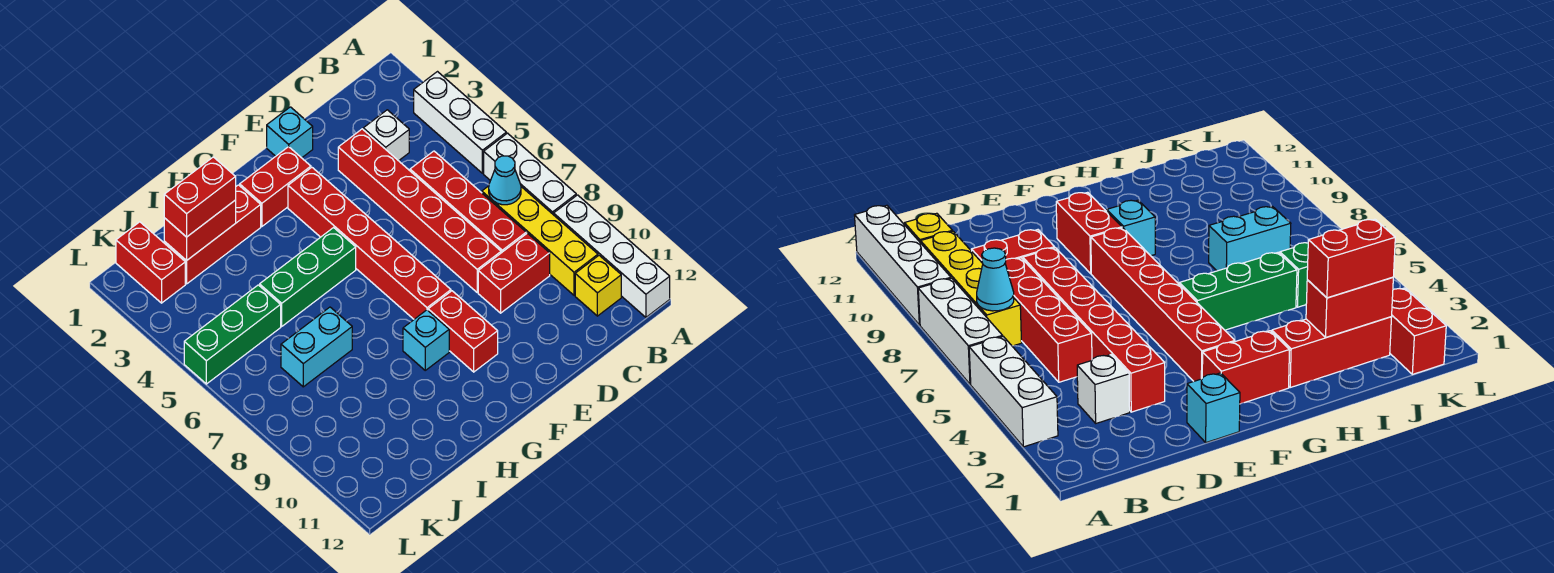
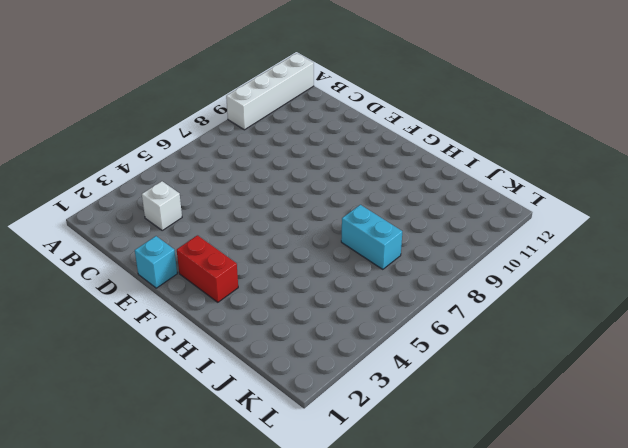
none -> white 1x3 brick [414,72,506,173]
none -> white 1x3 brick [484,133,576,215]
none -> yellow 1x4 brick [482,186,598,295]

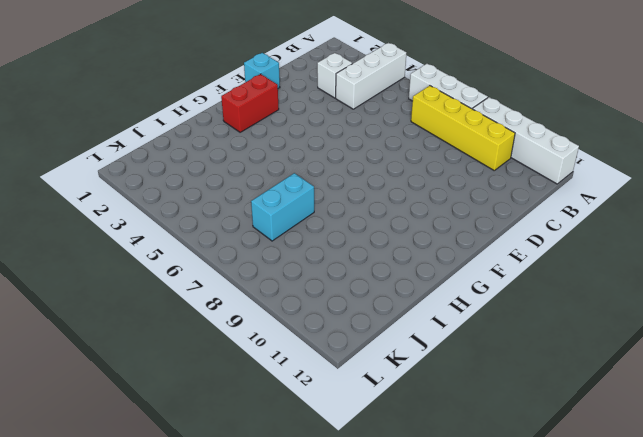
white 1x3 brick [336,43,406,109] -> white 1x3 brick turned to [414,72,506,173]
none -> yellow 1x1 brick [575,255,621,316]
none -> red 1x4 brick [410,151,526,253]
none -> red 1x2 brick [478,233,550,313]

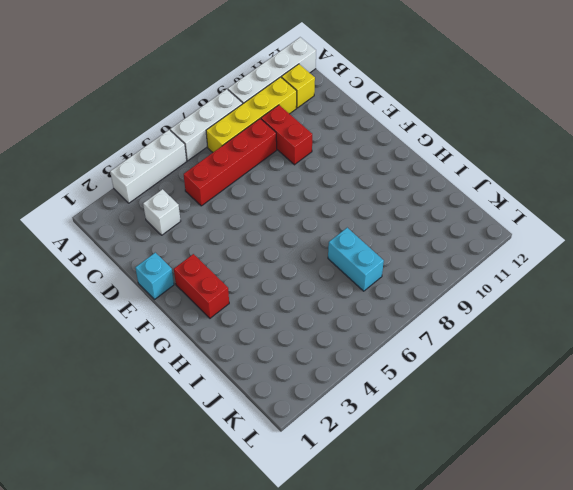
none -> red 1x6 brick [338,129,501,292]
none -> red 1x6 brick [288,167,451,319]
none -> red 1x2 brick [428,291,498,372]

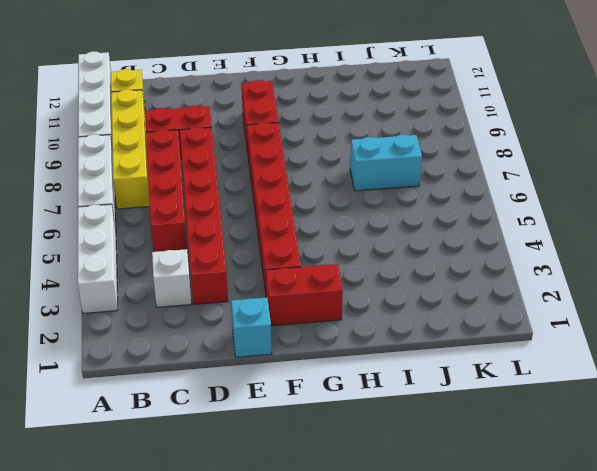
none -> green 1x3 brick [260,228,356,326]
none -> cyan 1x1 brick [403,310,449,370]
none -> red 1x3 brick [164,185,261,284]

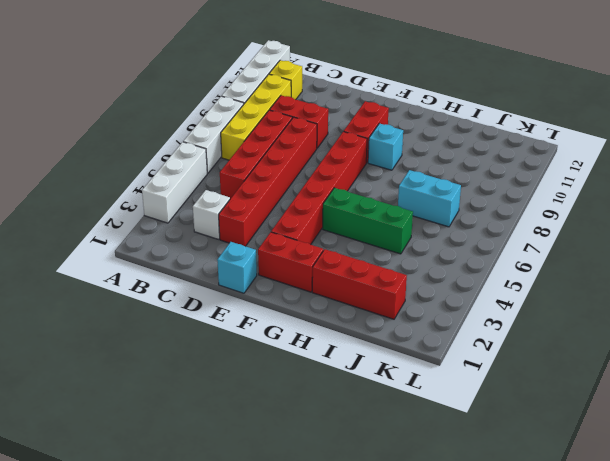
none -> green 1x3 brick [184,285,281,384]
none -> red 1x2 brick [116,222,185,303]
none -> cyan 1x1 cone [489,156,521,205]

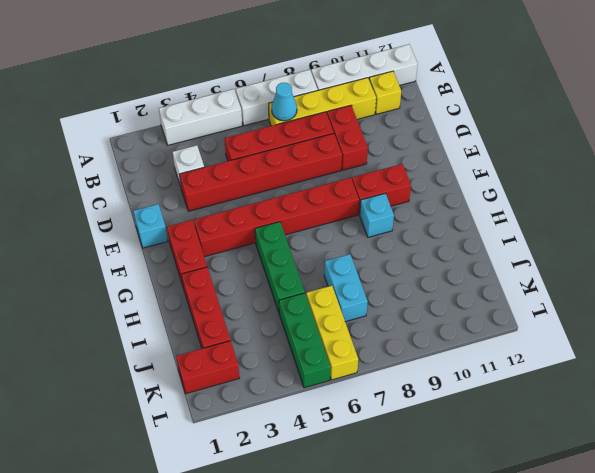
yellow 1x3 brick [306,286,358,380] -> none
none -> red 1x2 brick [164,200,236,261]
none -> red 1x2 brick [164,157,236,237]

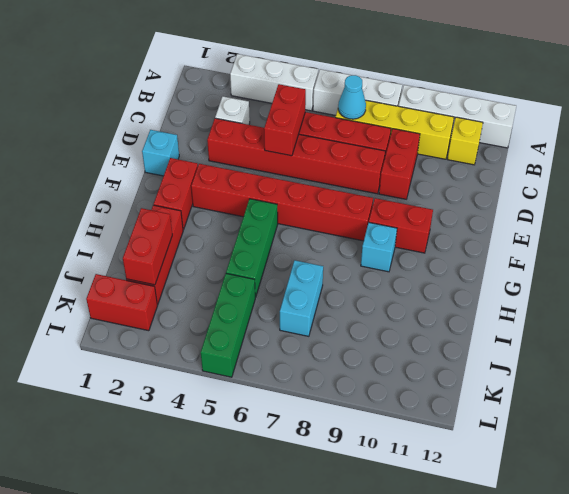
red 1x2 brick [264,84,306,156] -> red 1x2 brick moved to [164,157,236,237]

